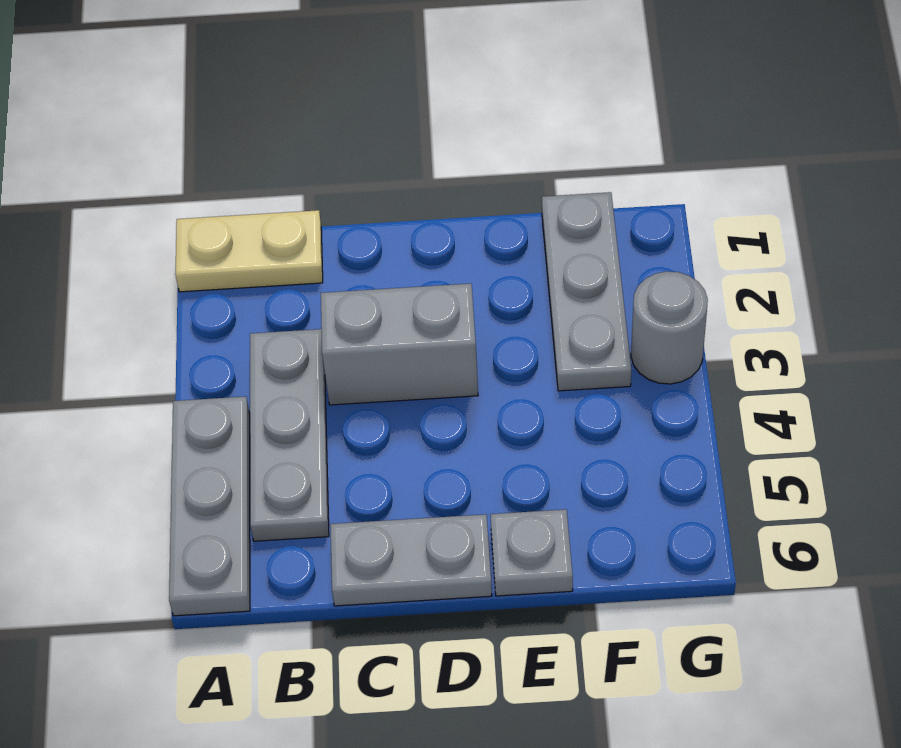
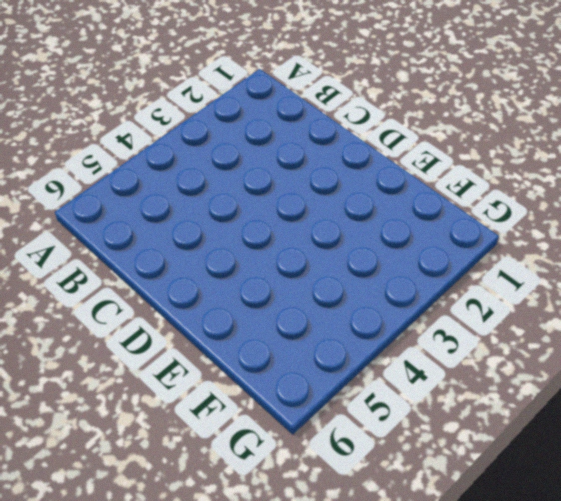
none -> tan 1x2 plate [175,210,323,292]
none -> grey 1x3 plate [169,396,250,616]

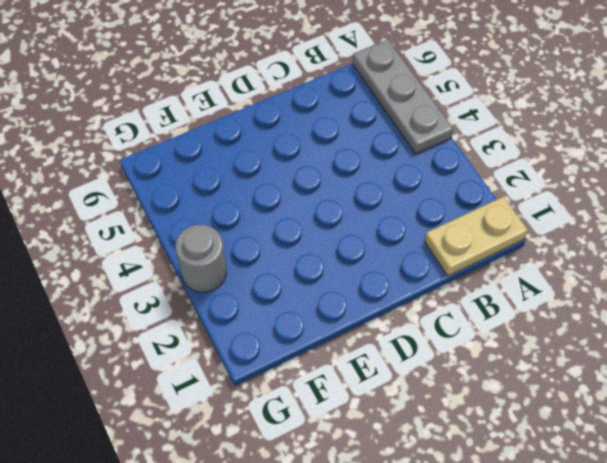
none -> grey 1x3 plate [250,329,329,541]
none -> grey 1x2 brick [321,284,478,405]

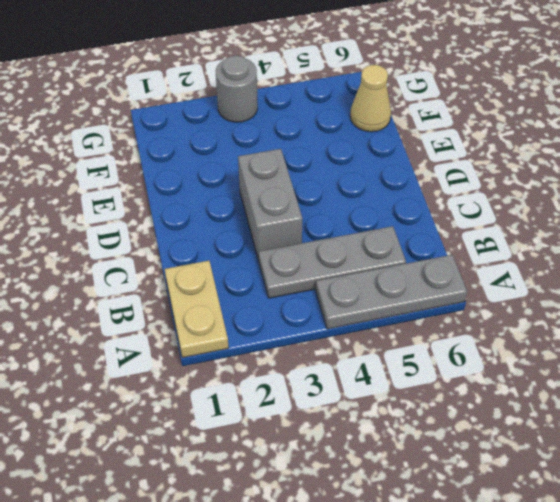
tan 1x1 cone [350,65,391,132] -> none
none -> grey 1x2 plate [330,514,492,606]
none -> grey 1x1 plate [490,509,573,596]

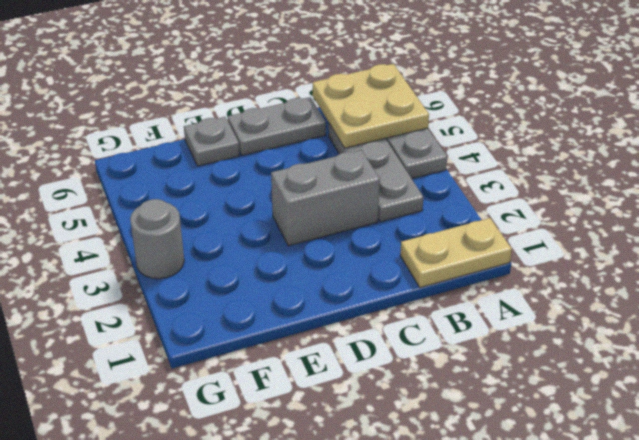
tan 2x2 plate [313,64,429,148] -> none
none -> grey 1x3 plate [542,192,631,391]

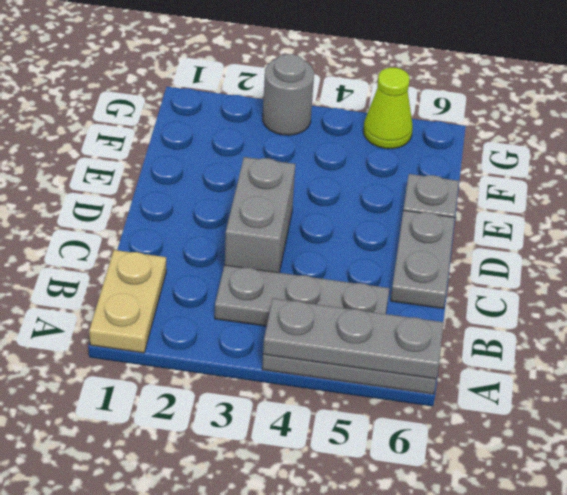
grey 1x3 plate [263,298,444,379] -> grey 1x3 plate moved to [542,192,631,391]
lime 1x1 cone [364,68,413,149] -> none

